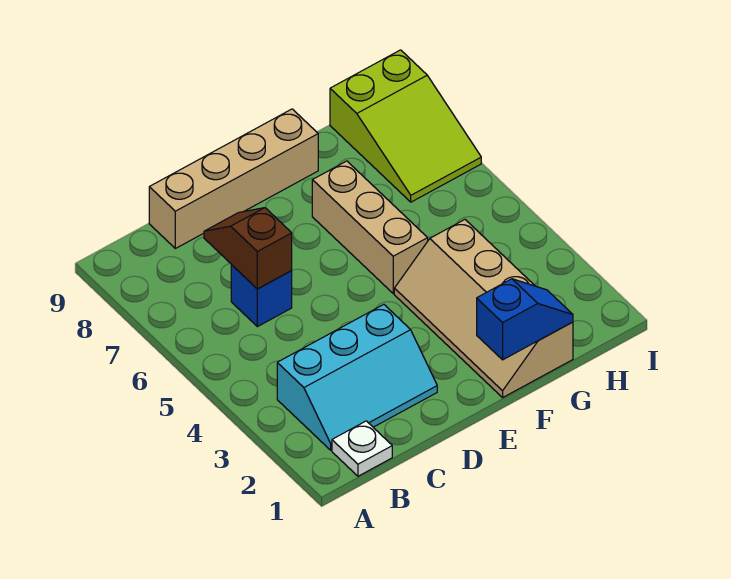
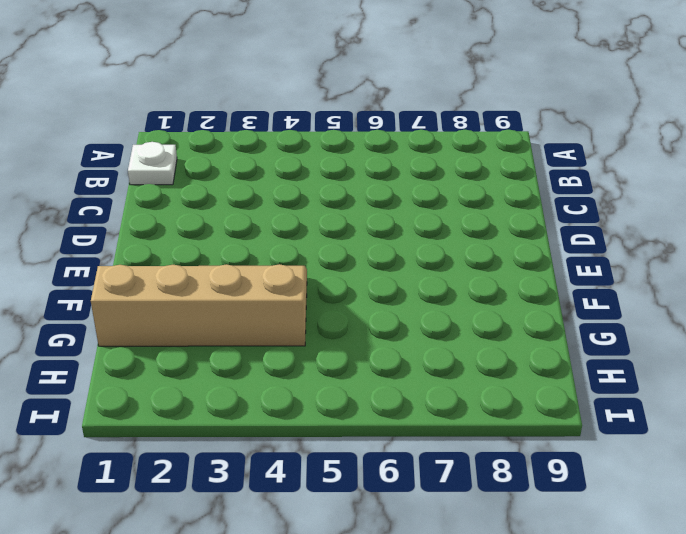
none -> cyan 2x3 slope [277,305,437,450]
none -> blue 1x1 brick [231,265,292,327]

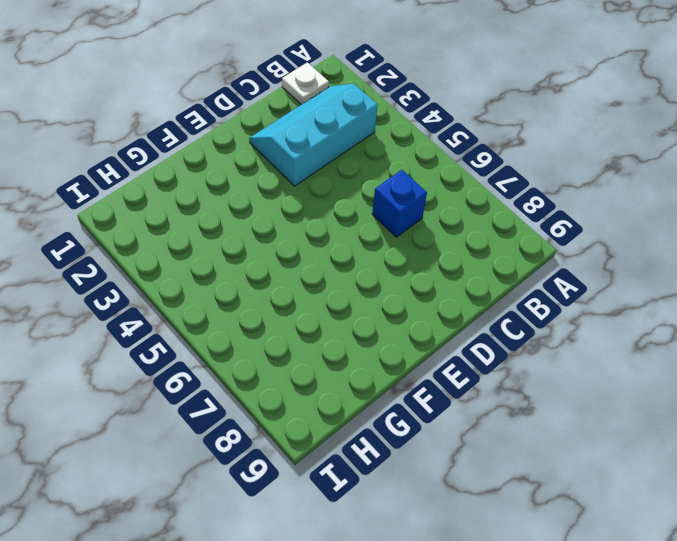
none -> tan 1x4 brick [149,109,318,248]
none -> tan 2x4 slope [394,220,573,397]

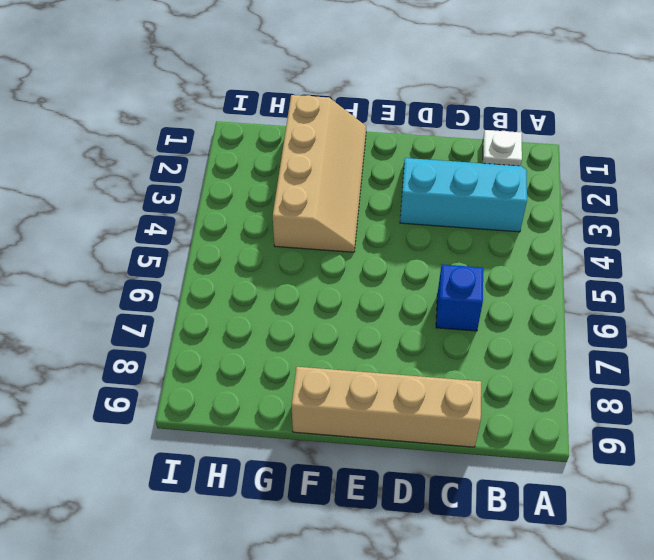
none -> tan 1x3 brick [312,161,428,293]
none -> lime 2x3 slope [330,50,481,202]

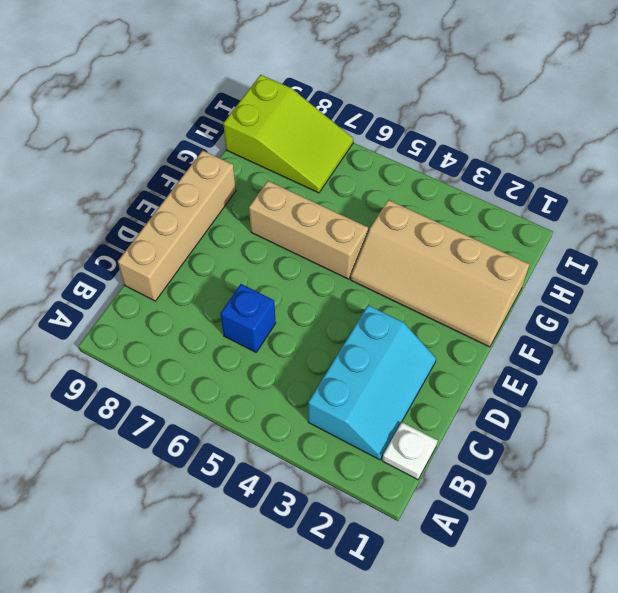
none -> brown 1x2 slope [204,208,292,289]
none -> blue 1x2 slope [477,279,573,360]

